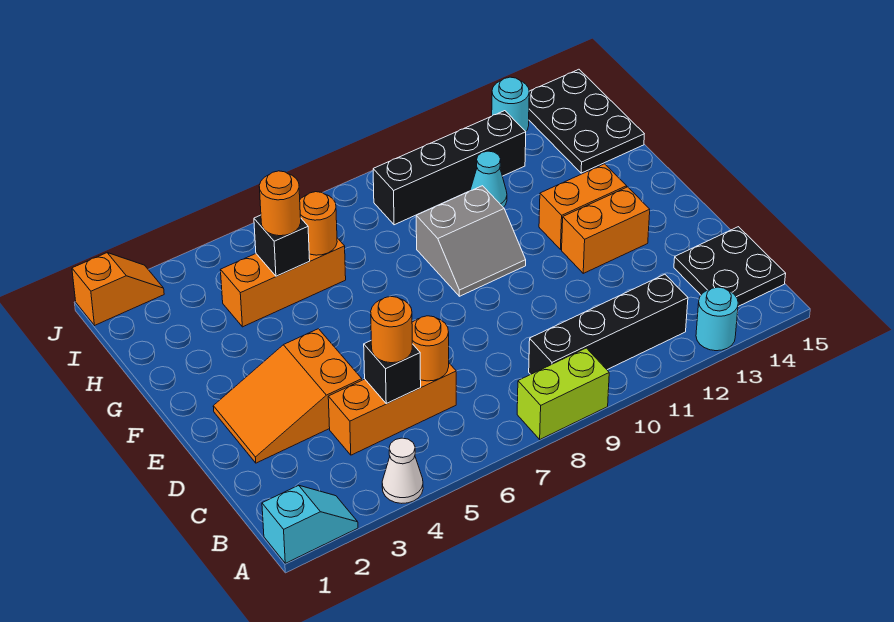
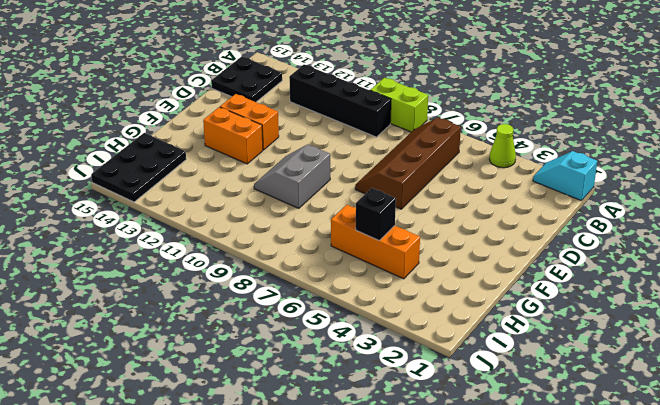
lime 1x1 cone [489,124,516,168] -> white 1x1 cone [382,438,423,503]
brown 2x4 slope [355,118,461,209] -> orange 1x3 brick [328,363,456,455]
grey 2x2 slope [254,144,330,208] -> grey 2x2 slope turned to [416,186,526,296]
none -> cyan 1x1 round brick [696,287,738,351]
none -> orange 2x3 slope [213,329,362,463]
none -> cyan 1x1 cone [470,151,507,207]

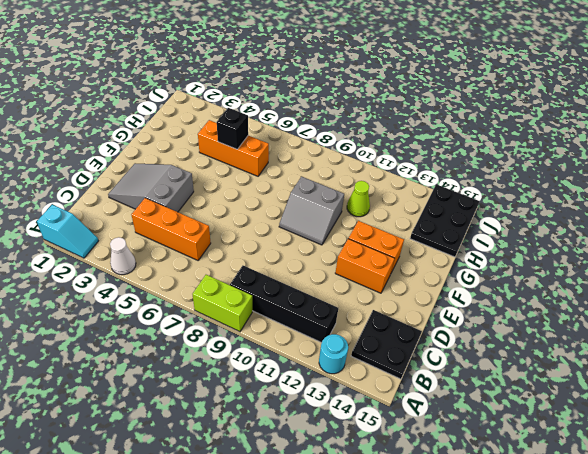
grey 2x3 slope [108,163,194,212] -> orange 2x3 slope [213,329,362,463]
lime 1x1 cone [347,181,370,217] -> cyan 1x1 cone [470,151,507,207]
none -> black 1x4 brick [373,111,526,225]
none -> orange 1x2 slope [72,253,164,326]
none -> cyan 1x1 round brick [492,77,529,131]

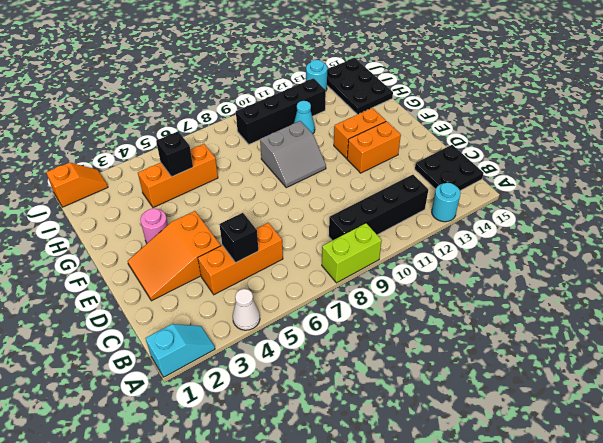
pink 1x1 round brick [140,209,168,243] -> none
none -> orange 1x1 round brick [412,316,449,381]
none -> orange 1x1 round brick [300,192,337,255]
none -> orange 1x1 round brick [371,296,412,363]

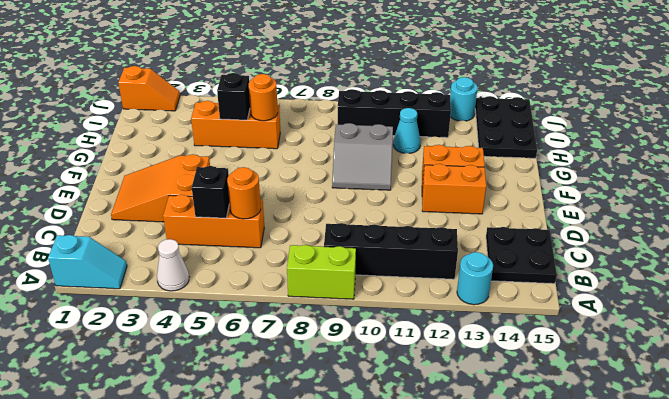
none -> orange 1x1 round brick [371,296,412,363]
none -> orange 1x1 round brick [259,171,301,236]

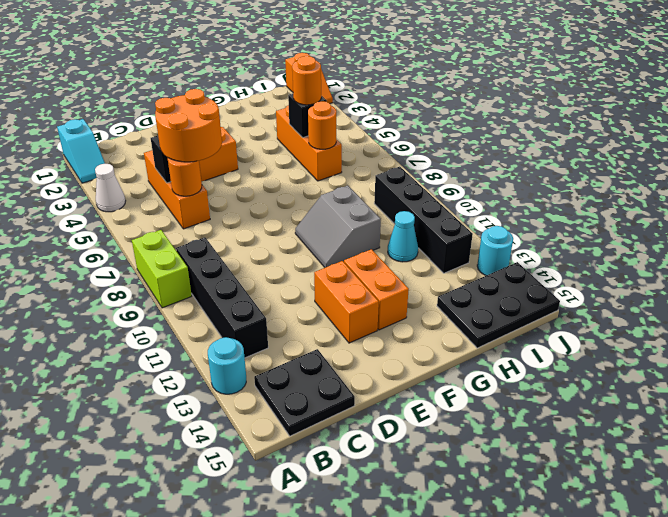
orange 2x2 round brick [155,89,222,162] -> orange 1x1 round brick [371,296,412,363]

